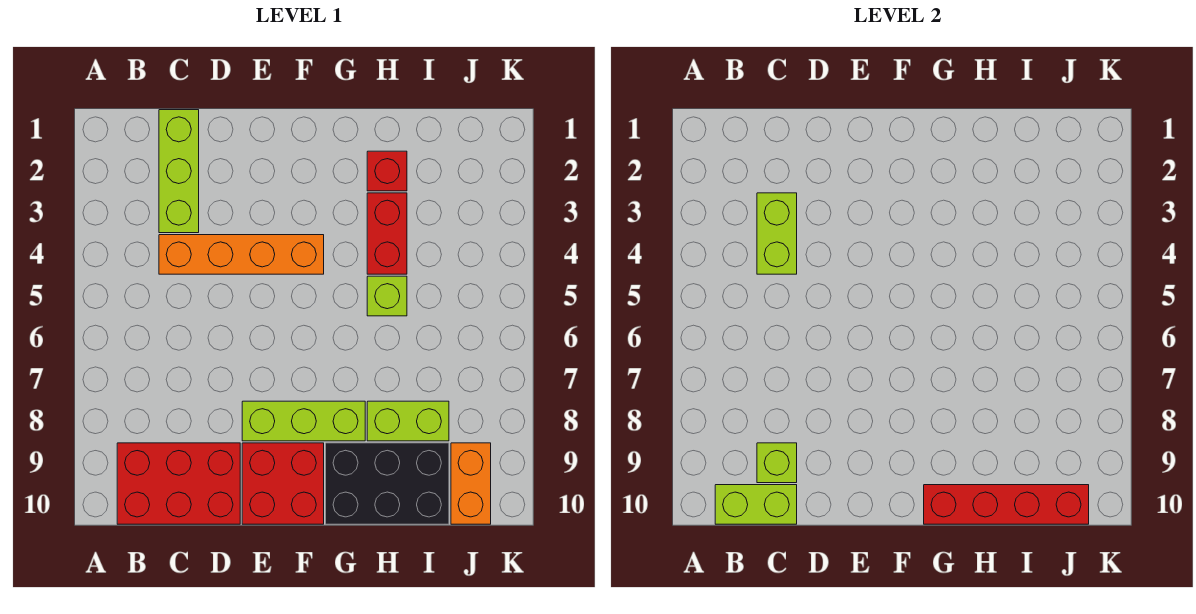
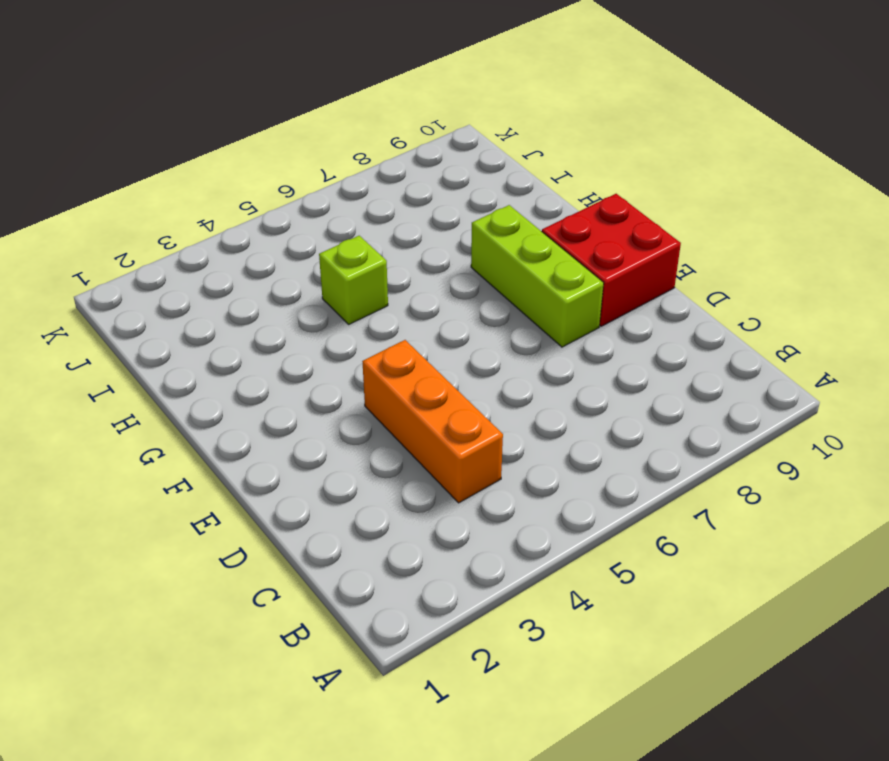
orange 1x3 brick [362,340,503,503] -> orange 1x4 brick [159,235,324,274]
none -> red 2x3 brick [117,443,240,524]
none -> lime 1x3 brick [159,110,199,233]
none -> black 2x3 brick [326,443,449,524]

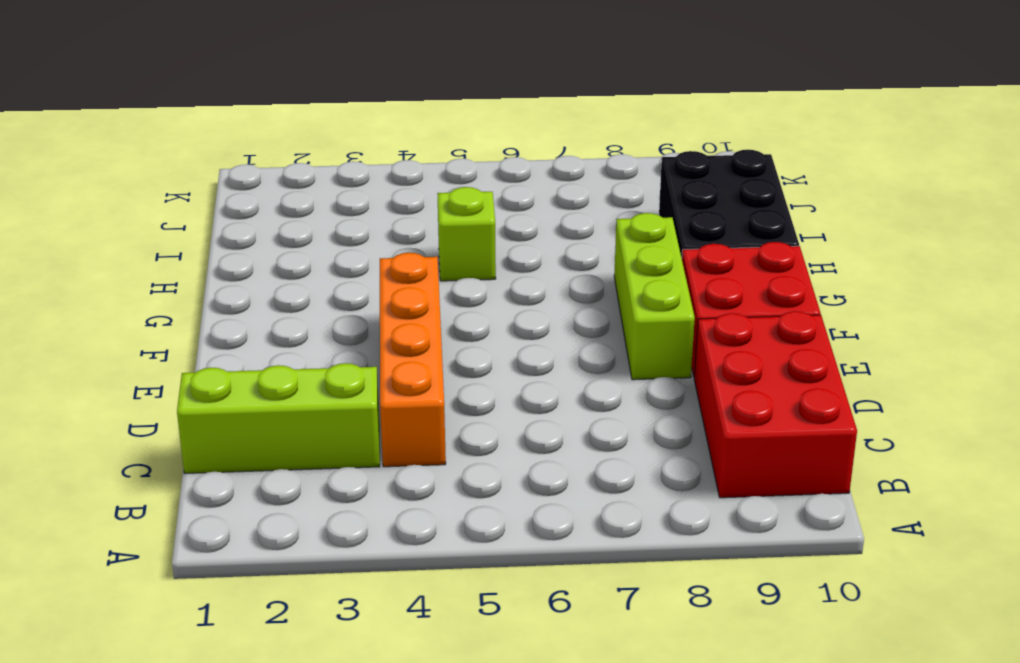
none -> red 1x1 brick [367,151,407,191]
none -> red 1x2 brick [367,193,407,274]
none -> lime 1x2 brick [367,401,449,441]

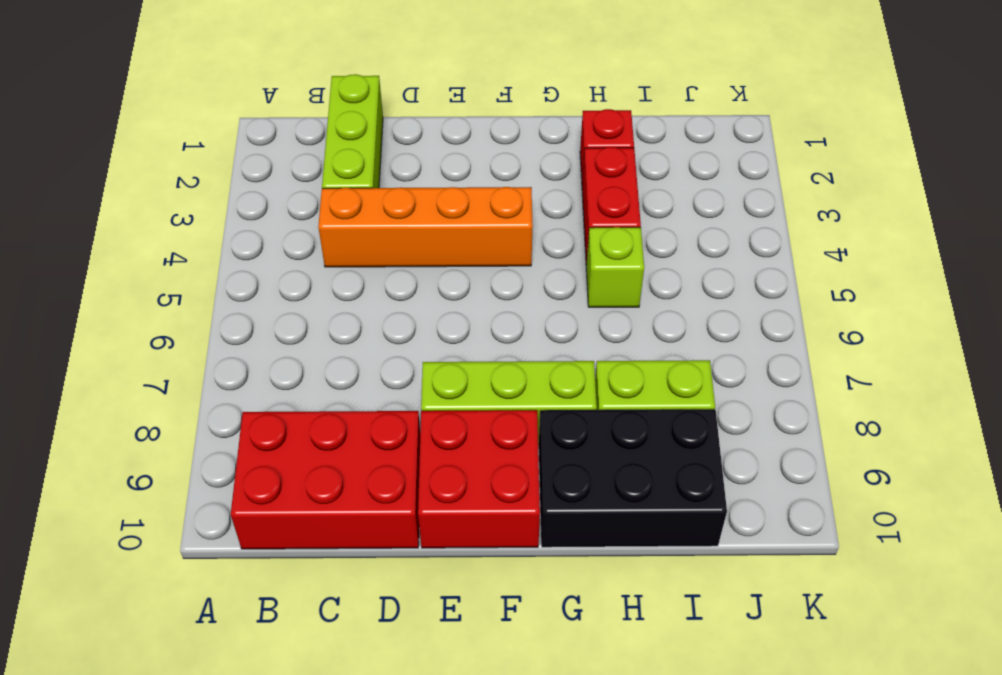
none -> orange 1x2 brick [451,443,491,524]
none -> lime 1x2 brick [715,485,797,524]
none -> lime 1x2 brick [757,193,797,274]

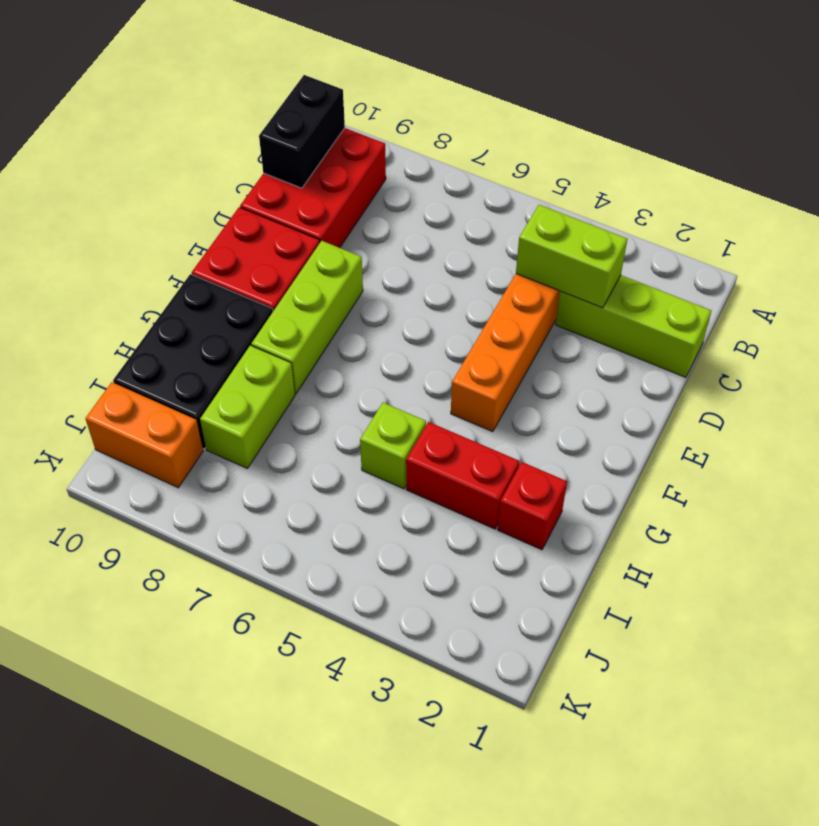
black 1x2 brick [259,75,345,188] -> lime 1x2 brick [715,485,797,524]
none -> lime 1x1 brick [757,443,797,483]
none -> red 1x4 brick [924,485,1089,524]

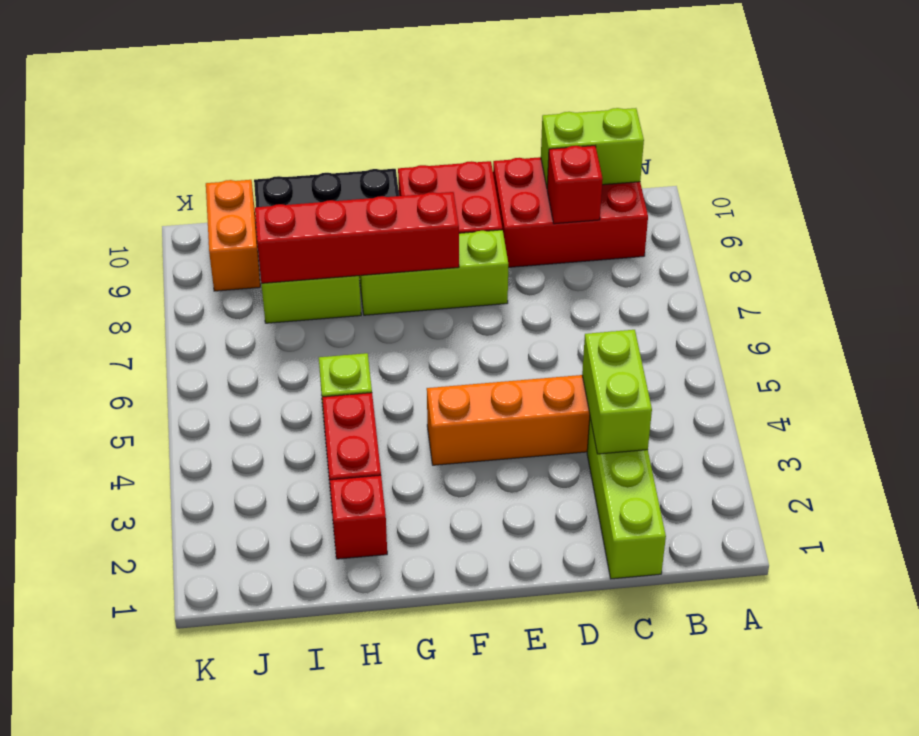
red 1x1 brick [547,146,603,224] -> lime 1x1 brick [757,443,797,483]
red 1x4 brick [255,192,459,283] -> red 1x4 brick moved to [924,485,1089,524]

